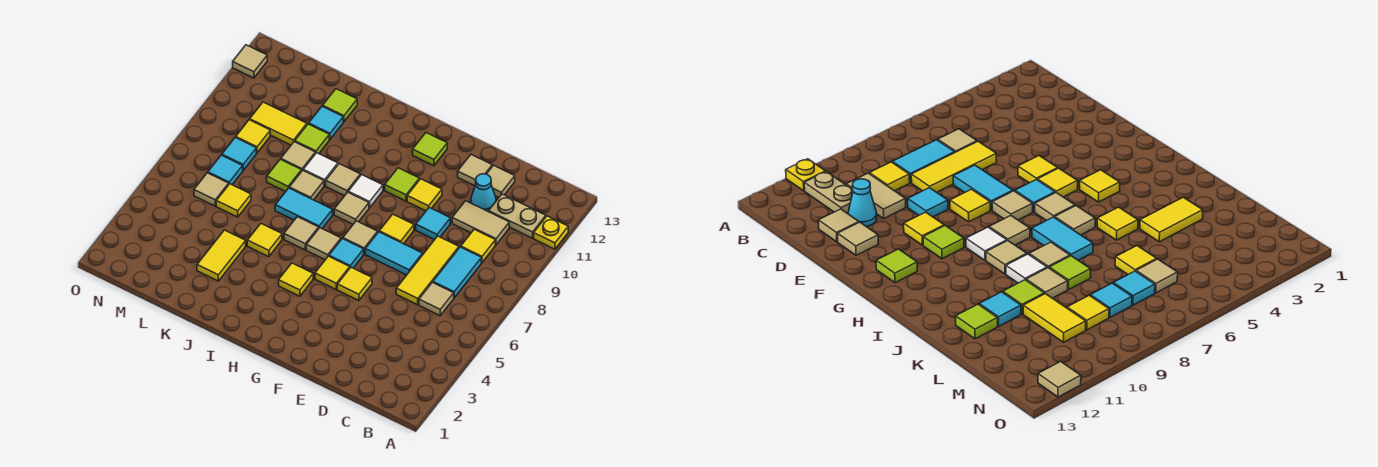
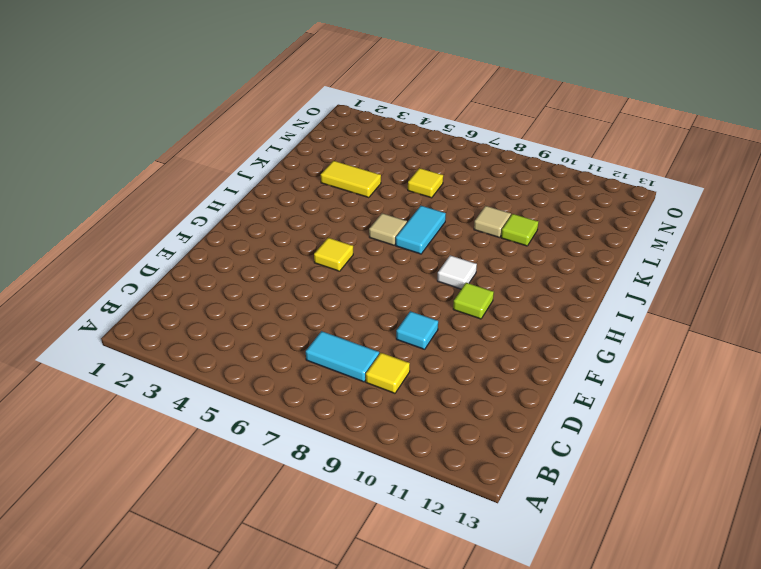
none -> yellow 1x1 plate [534,216,568,249]
none -> tan 1x2 plate [489,194,546,238]
none -> tan 1x1 tile [419,282,454,316]
none -> tan 1x2 tile [452,201,509,245]

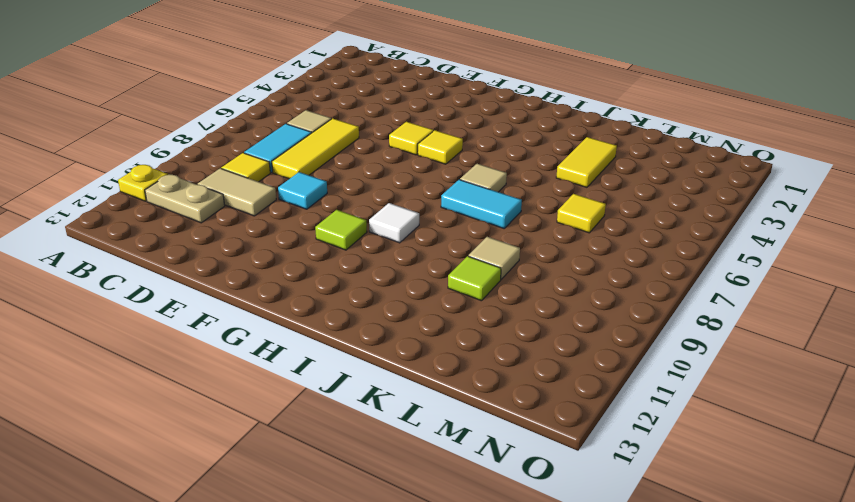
none -> cyan 1x1 cone [471,174,496,212]
none -> tan 1x1 tile [487,165,515,197]
none -> cyan 1x2 tile [365,232,423,275]
none -> tan 1x1 tile [458,155,492,186]

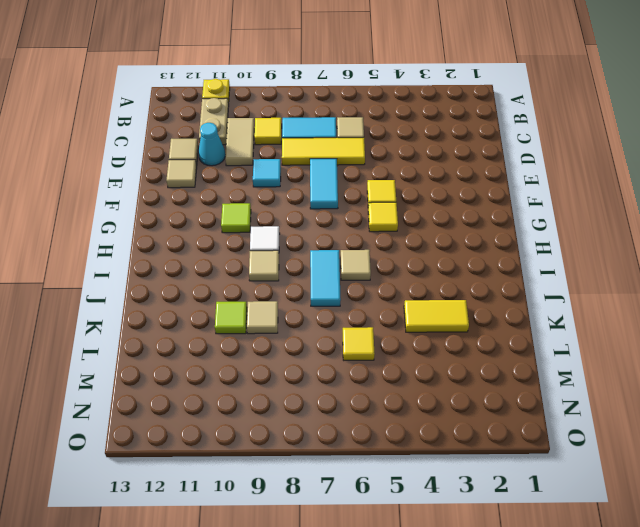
none -> yellow 1x1 tile [379,214,414,244]
none -> yellow 1x1 tile [407,179,442,211]
none -> cyan 1x1 tile [329,239,364,268]
none -> tan 1x1 tile [343,221,378,254]

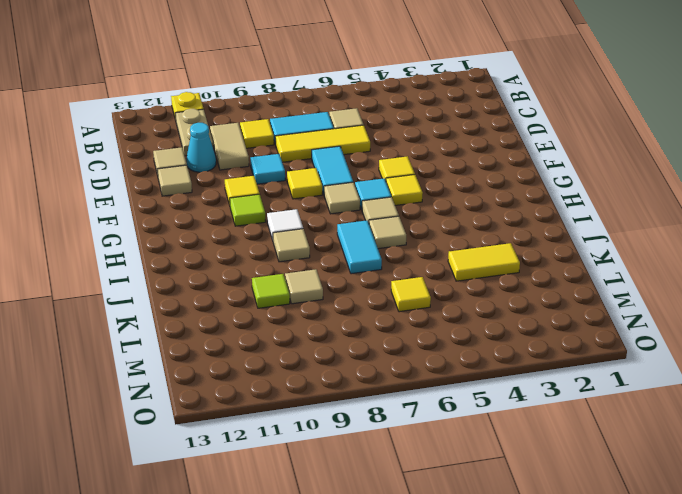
none -> lime 1x1 tile [413,133,447,166]
none -> yellow 1x1 tile [279,263,313,296]
none -> tan 1x1 tile [334,192,369,224]
none -> yellow 1x1 tile [247,224,282,257]

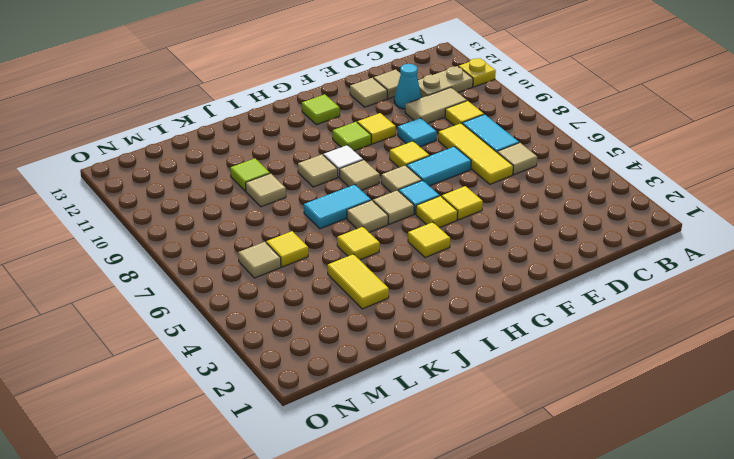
none -> tan 1x1 tile [289,170,324,200]
none -> white 1x1 tile [303,153,338,186]
none -> lime 1x1 tile [267,159,301,192]
none -> cyan 1x1 tile [309,106,343,140]

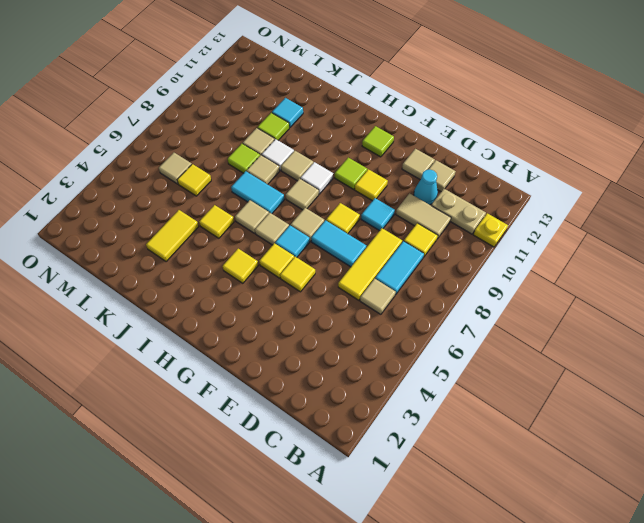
none -> lime 1x1 tile [323,89,357,122]
none -> yellow 1x2 tile [250,102,307,145]
none -> cyan 1x1 tile [208,155,243,185]
none -> cyan 1x1 tile [222,137,256,170]

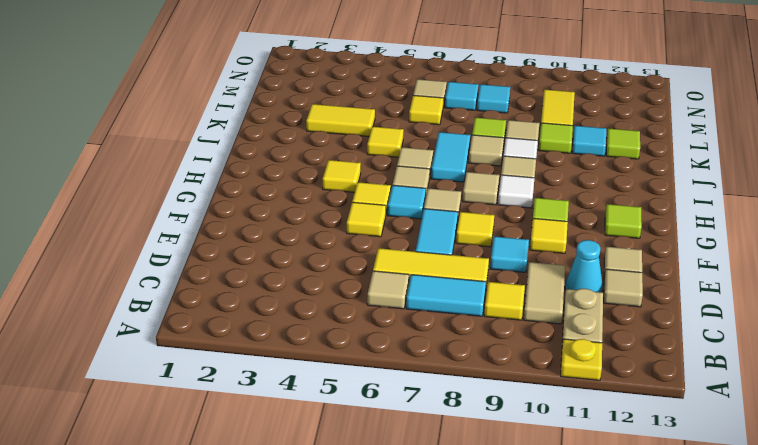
none -> yellow 1x1 tile [236,120,270,153]
none -> tan 1x1 tile [233,45,267,78]

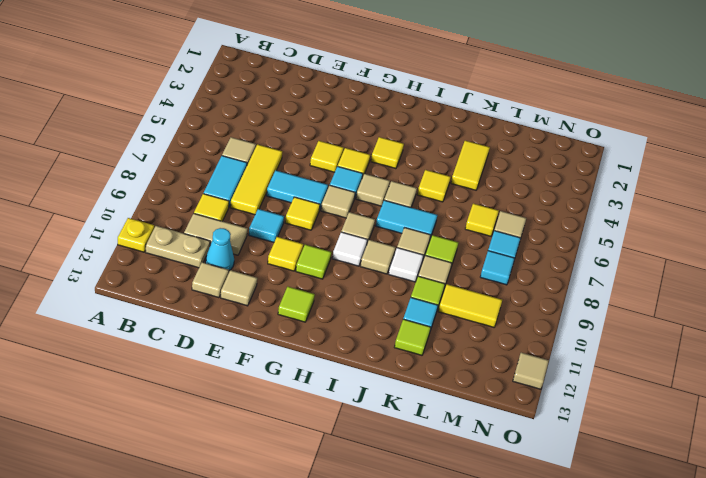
none -> yellow 1x1 tile [236,120,270,153]

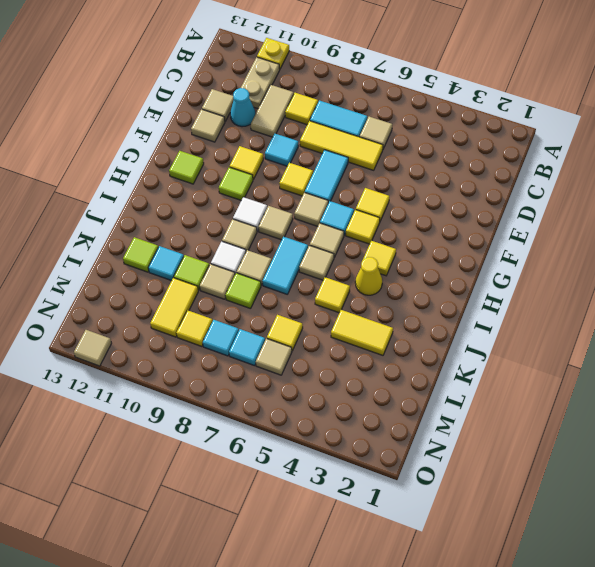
yellow 1x1 cone [355,257,382,295] -> none

